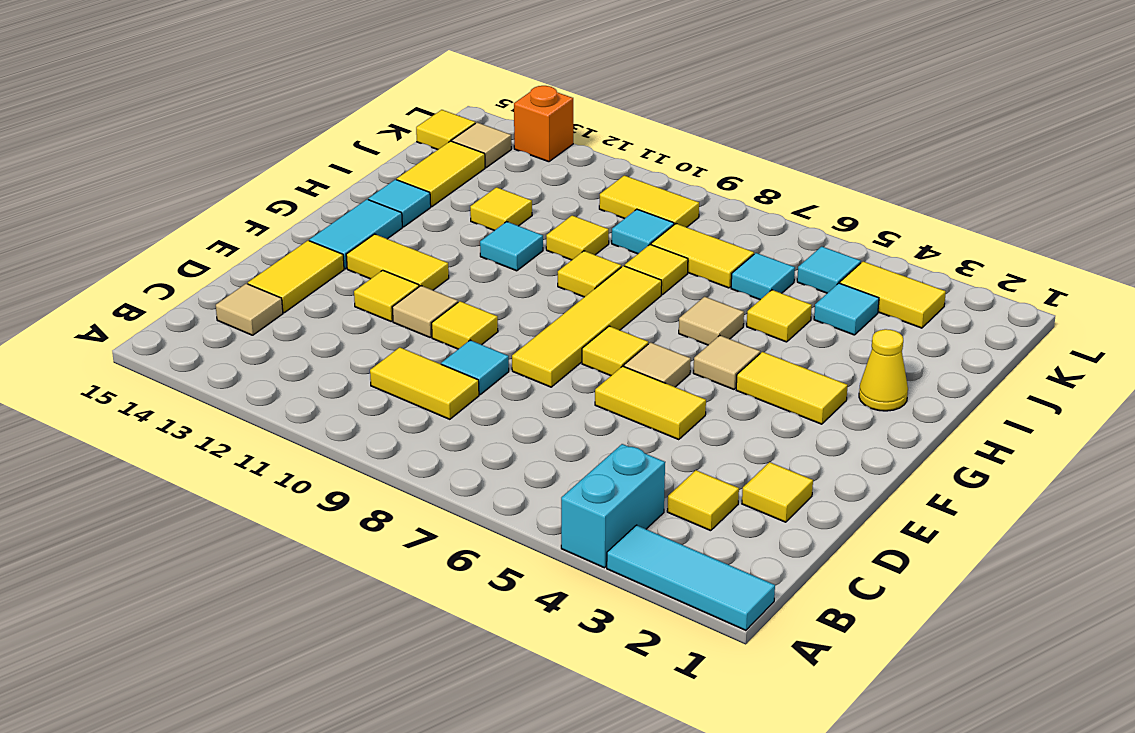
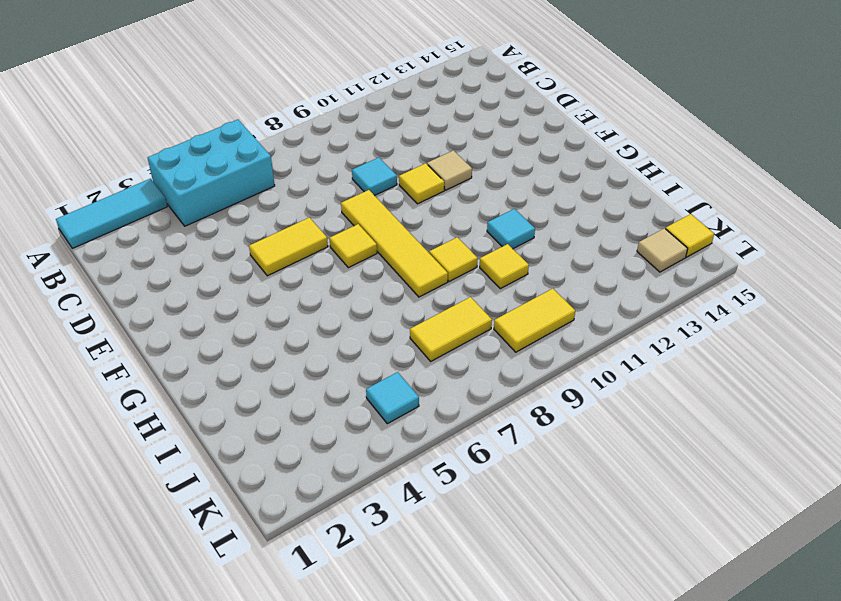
cyan 2x3 brick [148,120,275,226] -> cyan 1x2 brick [561,444,665,568]
none -> yellow 1x1 tile [667,470,739,531]
none -> yellow 1x2 tile [370,347,479,419]
none -> tan 1x1 tile [216,284,283,335]
none -> yellow 1x1 tile [742,462,813,522]

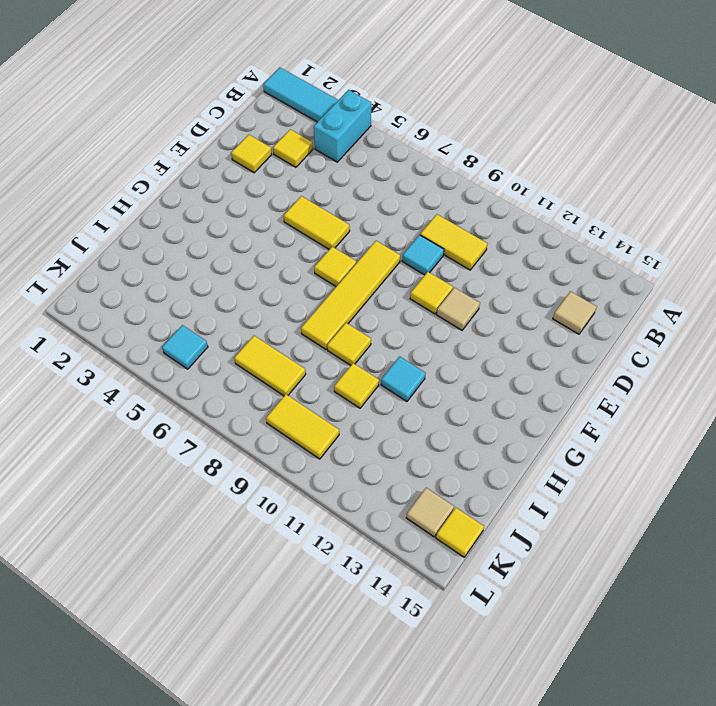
none -> yellow 1x2 tile [248,241,344,312]
none -> yellow 1x1 tile [354,270,419,321]
none -> tan 1x1 tile [624,342,691,387]
none -> yellow 1x2 tile [346,234,449,290]

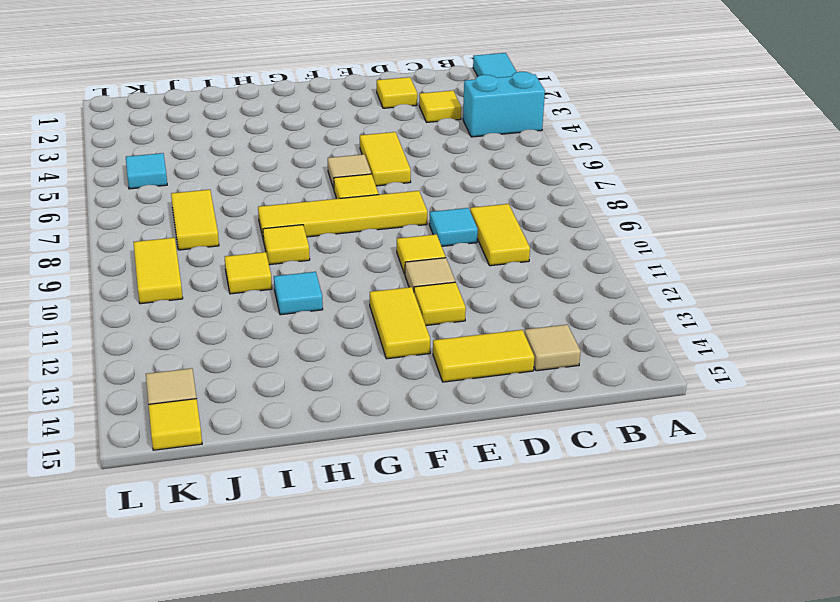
none -> cyan 1x2 tile [309,199,402,269]
none -> yellow 1x2 tile [736,352,848,424]
none -> tan 1x1 tile [693,335,760,389]
none -> yellow 1x1 cone [859,329,908,411]

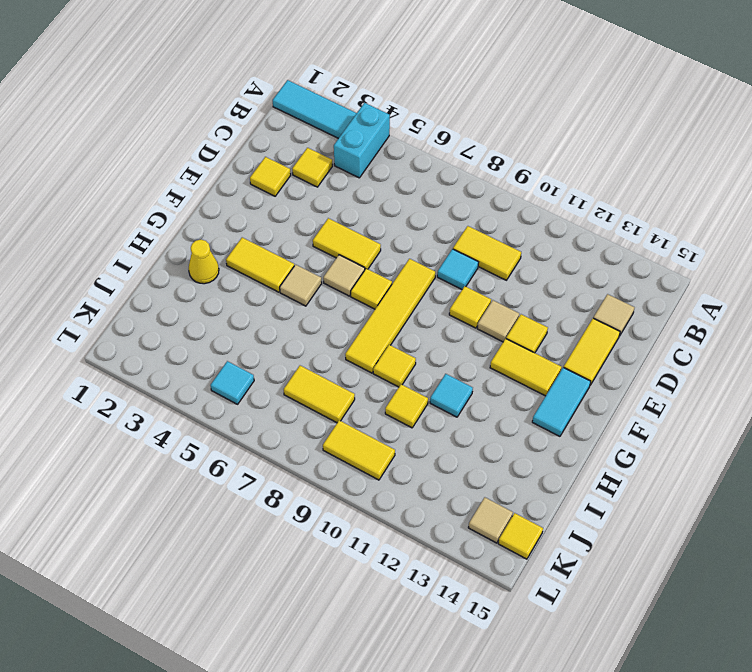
none -> tan 1x1 tile [679,297,744,345]
none -> cyan 1x1 tile [368,179,431,227]
none -> yellow 1x1 tile [747,290,812,342]
none -> yellow 1x1 tile [625,245,688,295]

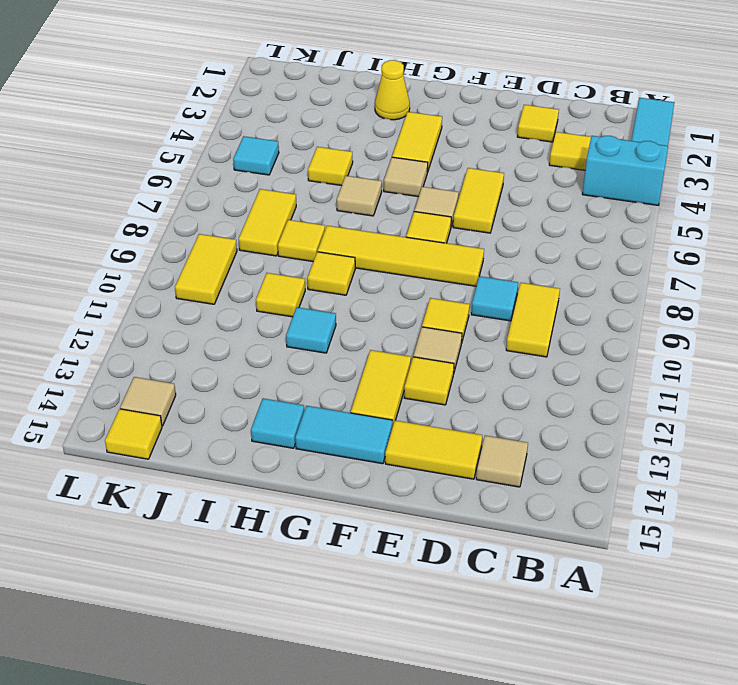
none -> yellow 1x1 tile [470,187,532,231]
none -> yellow 1x2 tile [397,141,485,207]
none -> cyan 1x1 tile [814,283,879,335]
none -> cyan 1x1 tile [731,253,795,300]

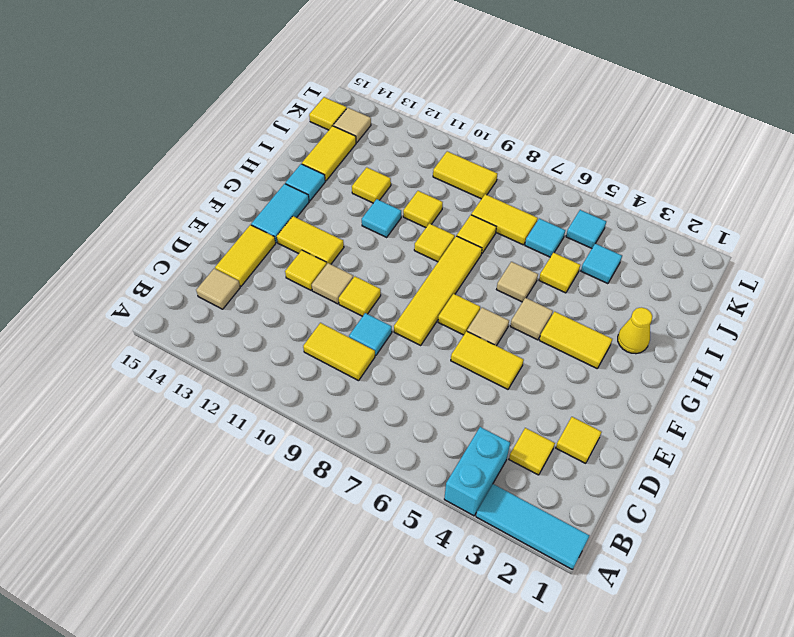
none -> cyan 1x1 tile [612,209,674,254]
none -> yellow 1x2 tile [840,261,946,328]
none -> orange 1x1 brick [514,86,573,162]

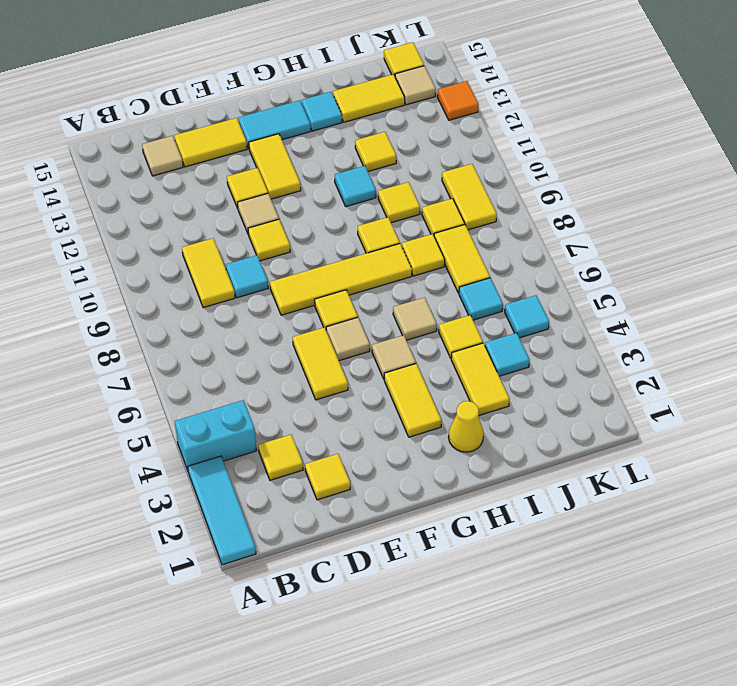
yellow 1x2 tile [451,343,510,415] -> yellow 1x2 tile moved to [840,261,946,328]
yellow 1x1 tile [422,198,465,235] -> cyan 1x1 tile [612,209,674,254]
orange 1x1 tile [437,81,479,120] -> orange 1x1 brick [514,86,573,162]

